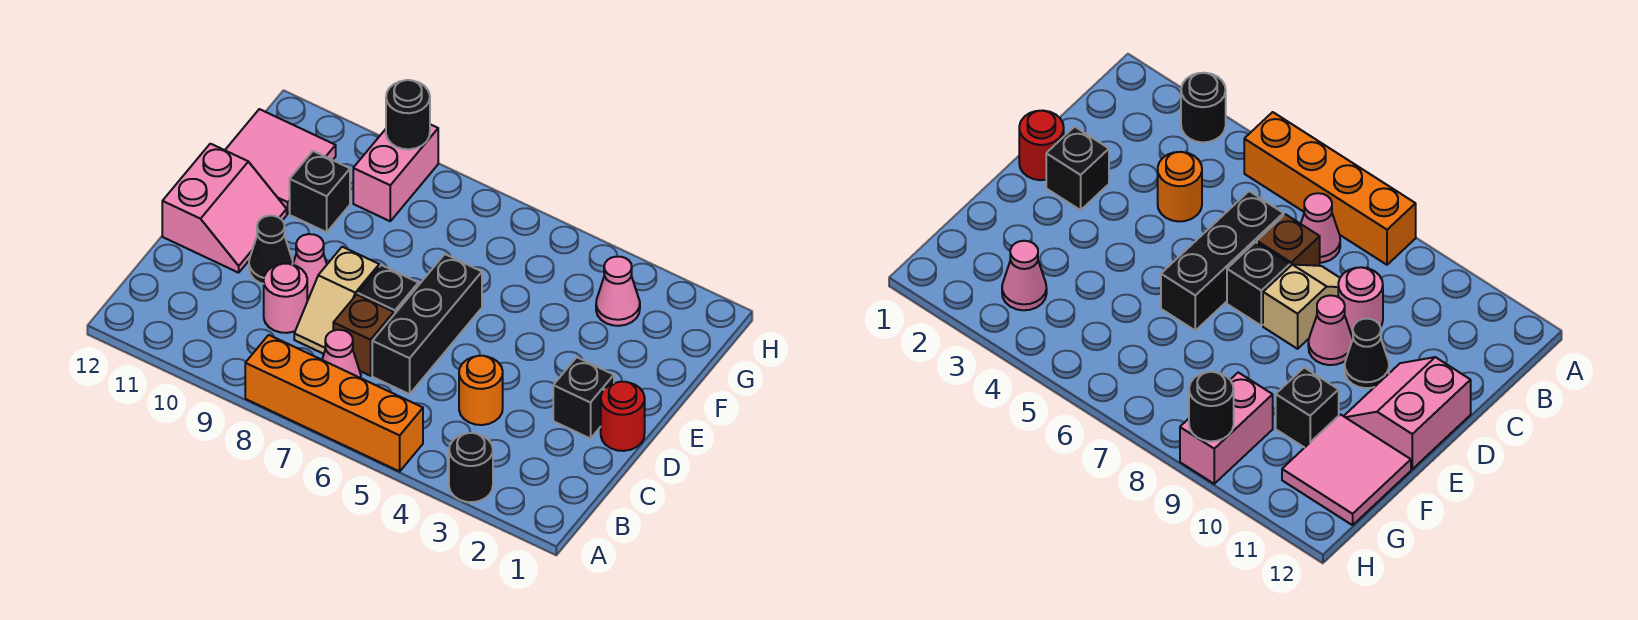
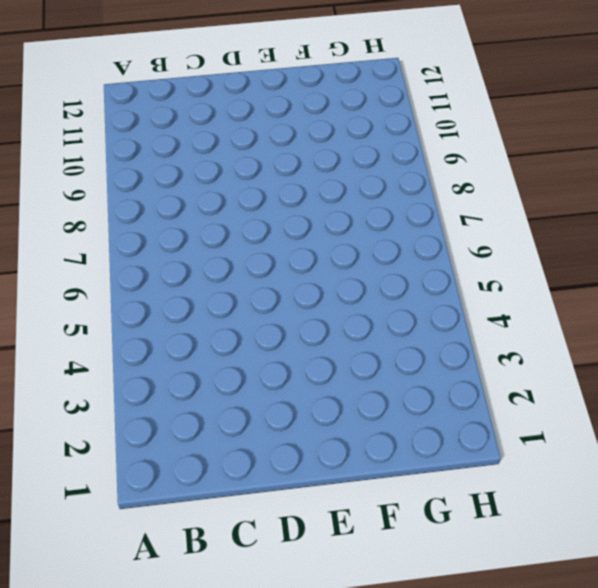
none -> black 1x1 round brick [449,433,493,502]
none -> orange 1x4 brick [245,335,423,471]
none -> pink 1x1 cone [322,330,361,378]

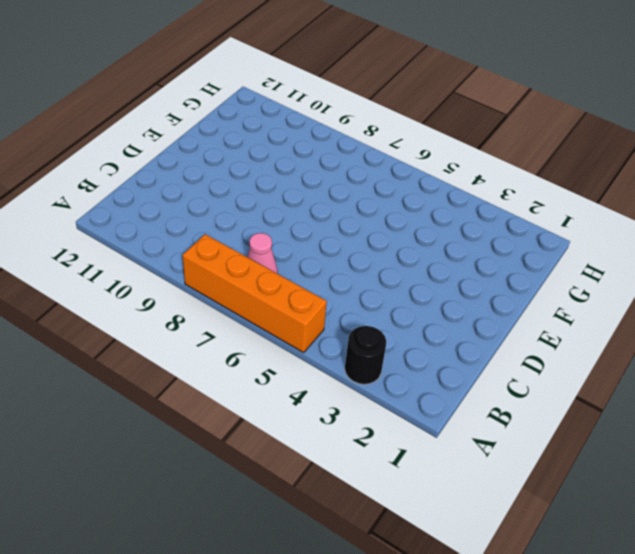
none -> orange 1x1 round brick [459,356,503,425]
none -> black 1x3 brick [372,254,482,394]
none -> brown 1x1 brick [333,295,394,376]

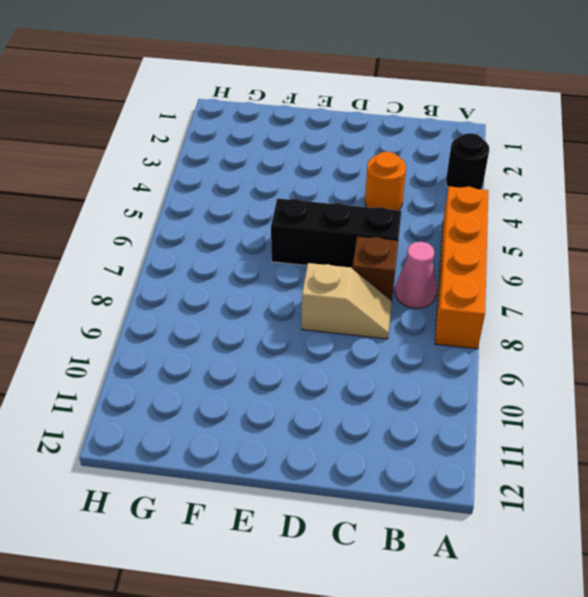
none -> pink 1x1 round brick [264,264,307,333]
none -> red 1x1 round brick [601,382,645,451]
none -> black 1x1 brick [553,357,614,439]

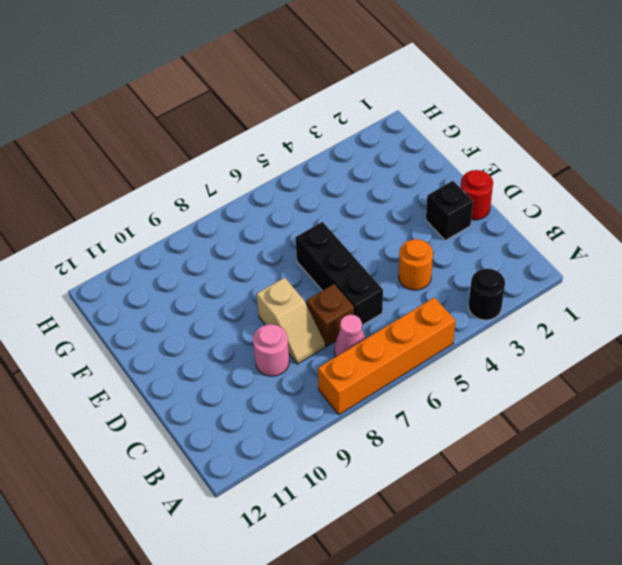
none -> black 1x1 brick [358,265,418,314]
none -> pink 1x1 cone [292,234,327,301]
none -> black 1x1 cone [249,216,293,284]

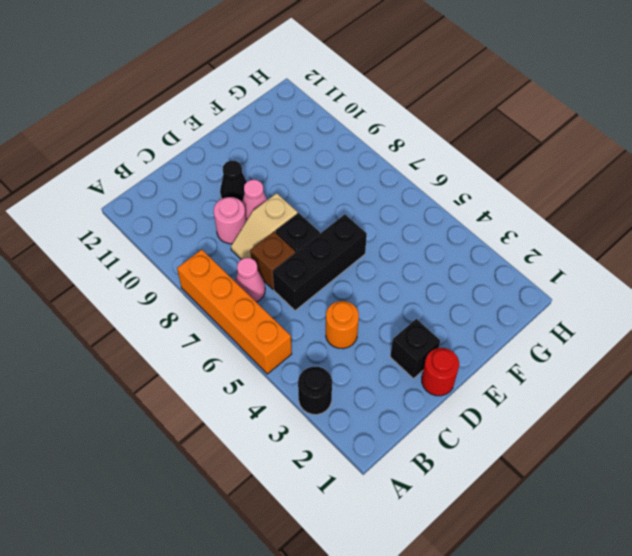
none -> pink 2x2 slope [162,144,287,273]
none -> black 1x1 brick [290,151,350,232]
none -> pink 2x2 tile [225,109,336,214]

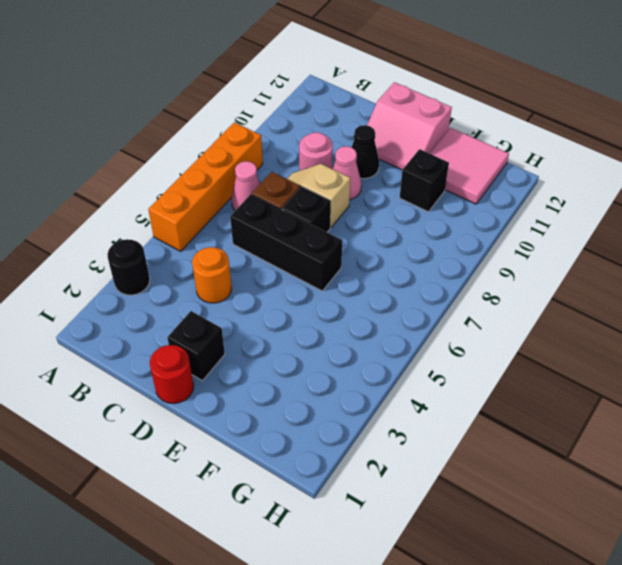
none -> pink 1x1 cone [596,257,640,326]
none -> pink 1x2 brick [353,124,438,221]
none -> black 1x1 round brick [386,80,430,149]

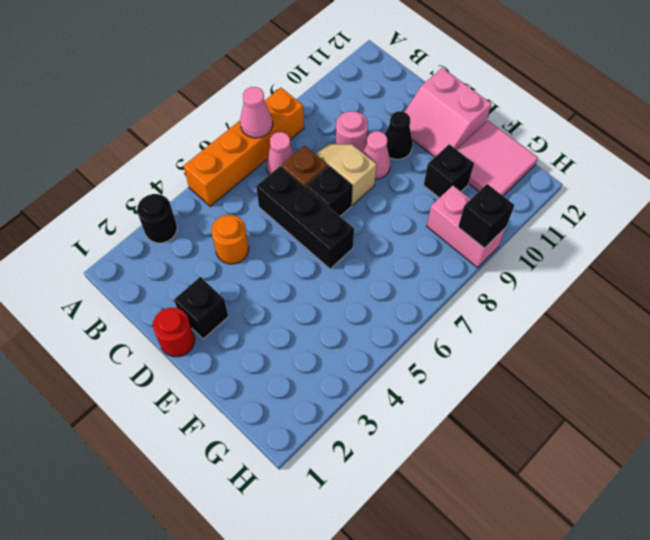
pink 1x1 cone [240,87,273,138] -> pink 1x1 cone moved to [596,257,640,326]
black 1x1 brick [458,184,514,248] -> black 1x1 round brick [386,80,430,149]

